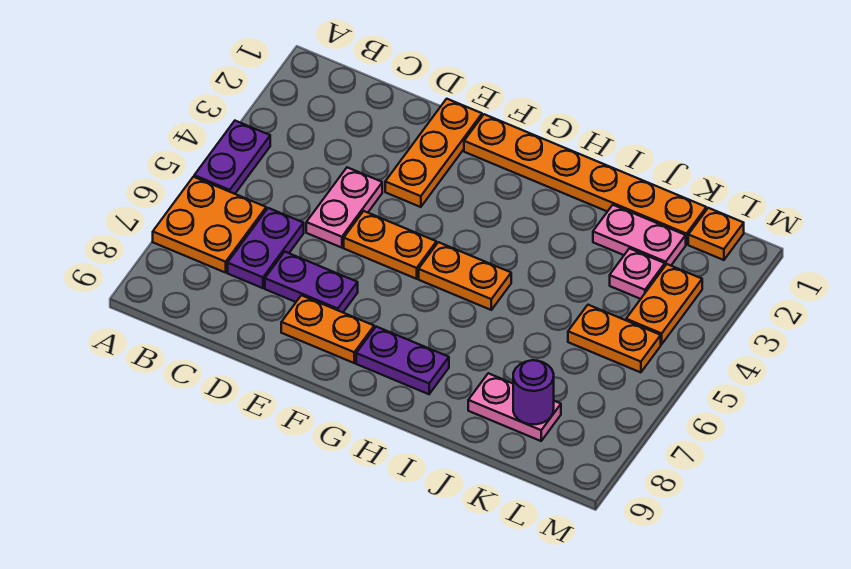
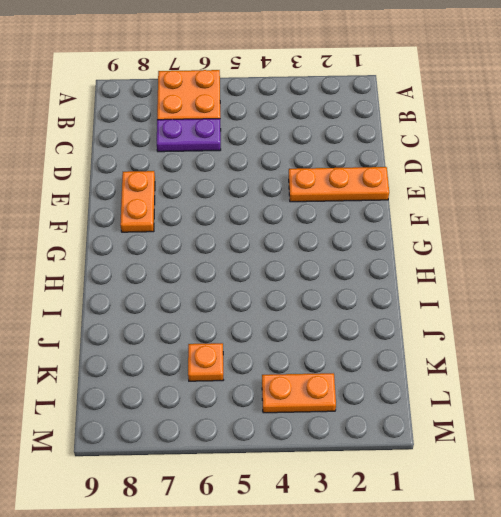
orange 1x1 plate [188,343,223,381] -> orange 1x1 plate moved to [688,208,744,260]
none -> purple 1x2 plate [194,121,270,194]
none -> pink 1x2 plate [306,167,382,248]
none -> purple 1x2 plate [265,252,358,312]

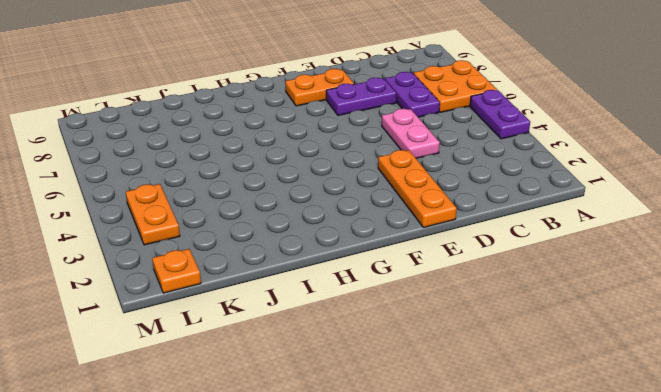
none -> orange 1x2 plate [344,211,436,279]
none -> orange 1x6 plate [464,114,706,244]
none -> orange 1x2 plate [419,242,511,310]

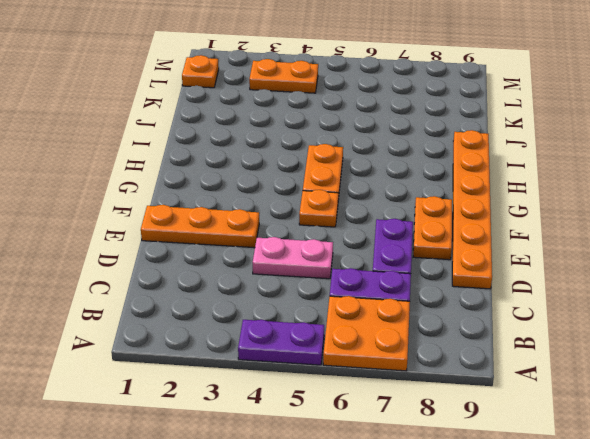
orange 1x6 plate [452,130,492,289] -> orange 1x6 plate moved to [464,114,706,244]
orange 1x1 plate [299,190,338,227] -> orange 1x2 plate [344,211,436,279]
none -> purple 1x2 plate [356,327,449,394]
none -> pink 1x2 plate [593,205,686,266]
none -> pink 1x2 plate [468,373,561,441]

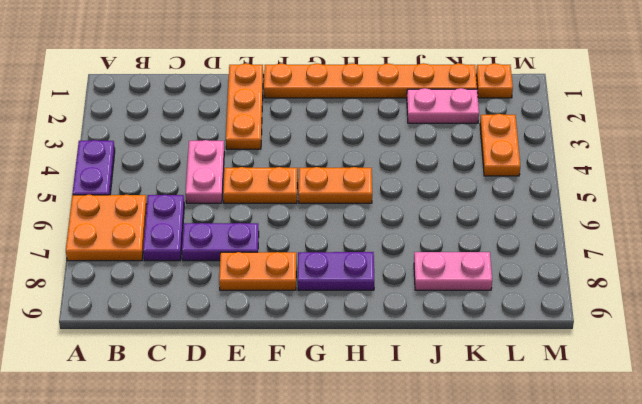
none -> pink 1x1 plate [610,248,665,299]
none -> orange 1x2 plate [568,305,661,372]
none -> purple 1x1 round brick [513,360,554,424]

